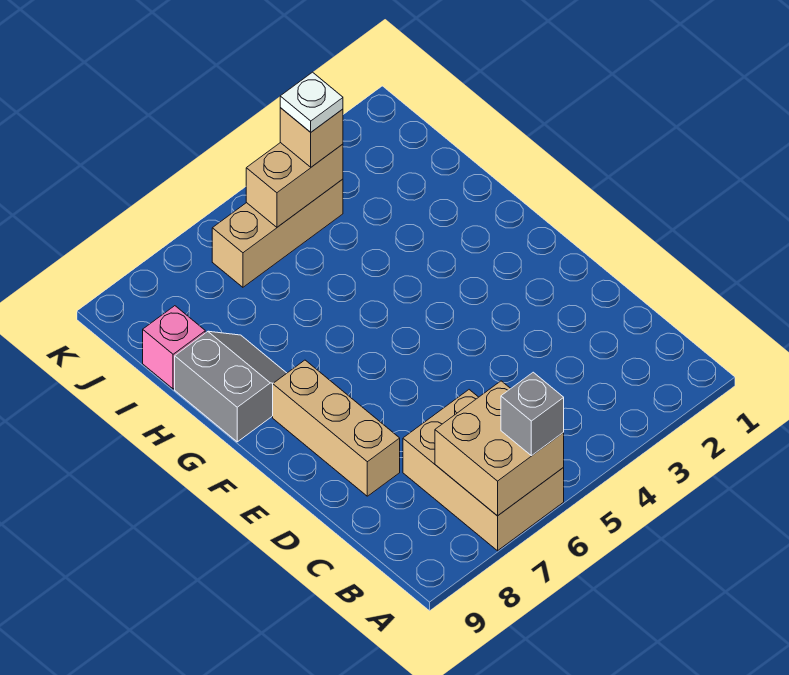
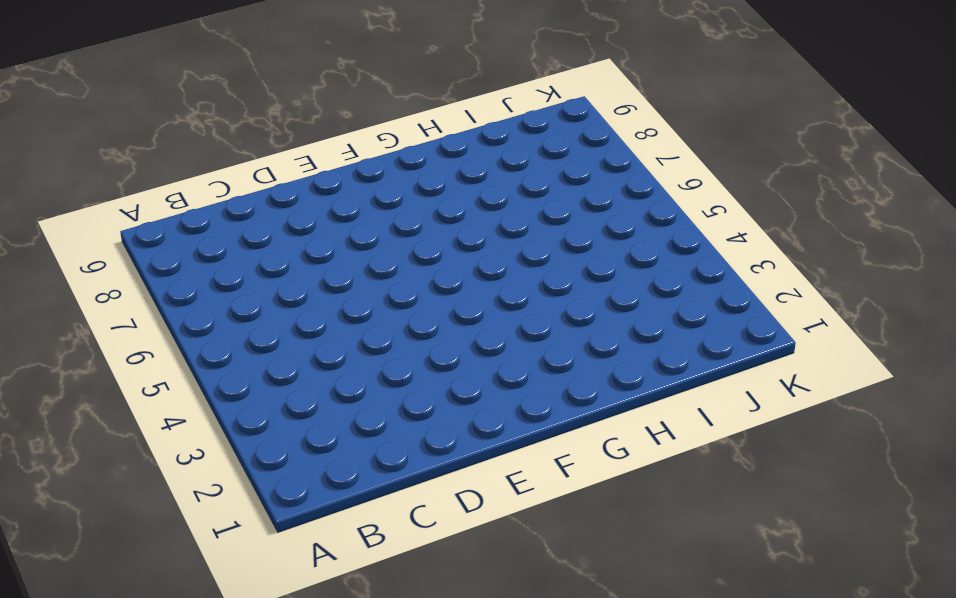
none -> tan 2x3 brick [403,390,564,551]
none -> tan 1x3 brick [273,360,400,496]

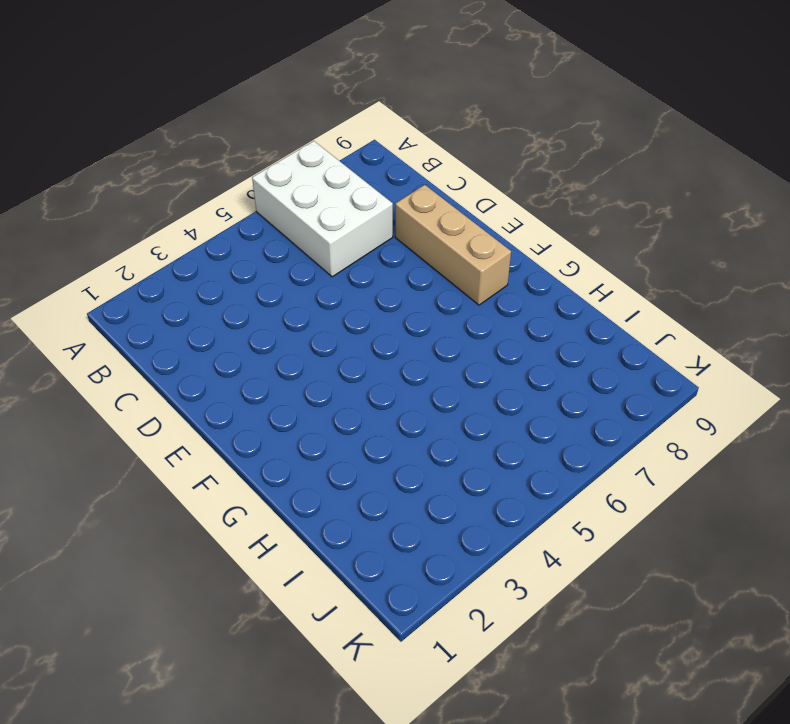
white 2x3 brick [252,141,393,277] -> tan 2x3 brick [403,390,564,551]
none -> grey 2x2 slope [175,331,287,442]
none -> pink 1x1 brick [143,306,205,389]

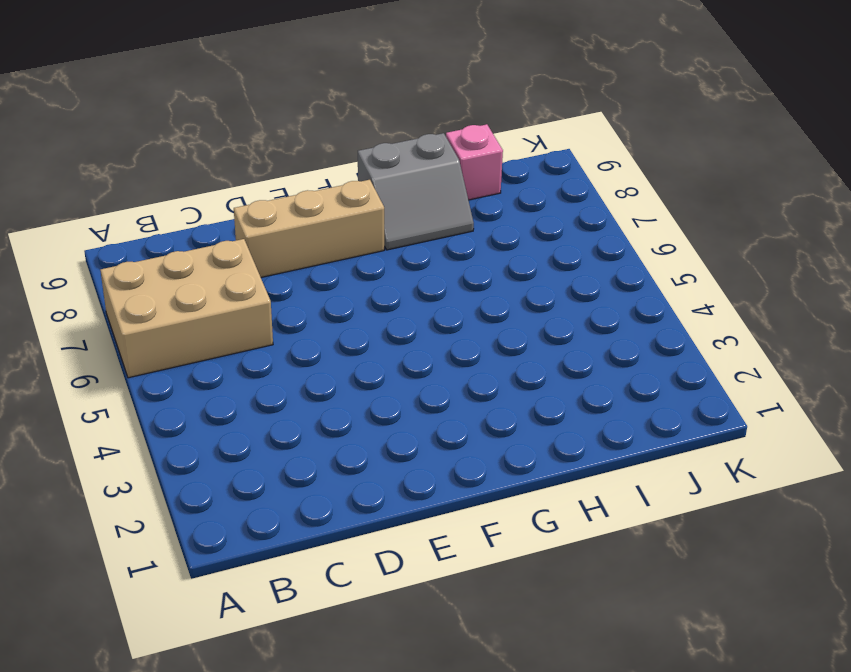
none -> tan 1x3 brick [212,179,343,287]
none -> tan 2x2 brick [435,381,564,516]

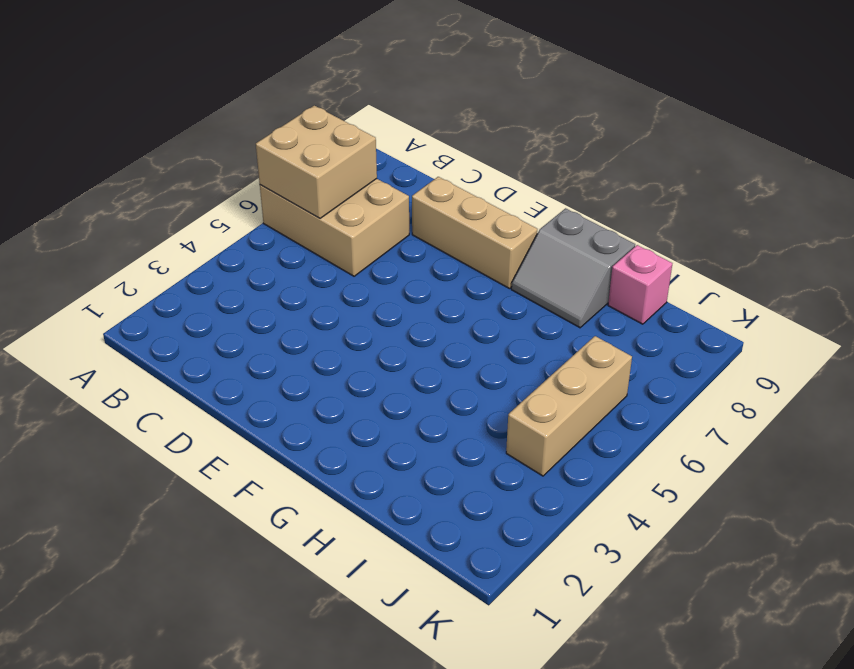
none -> tan 1x2 brick [246,143,343,227]
none -> grey 1x1 brick [501,372,564,456]

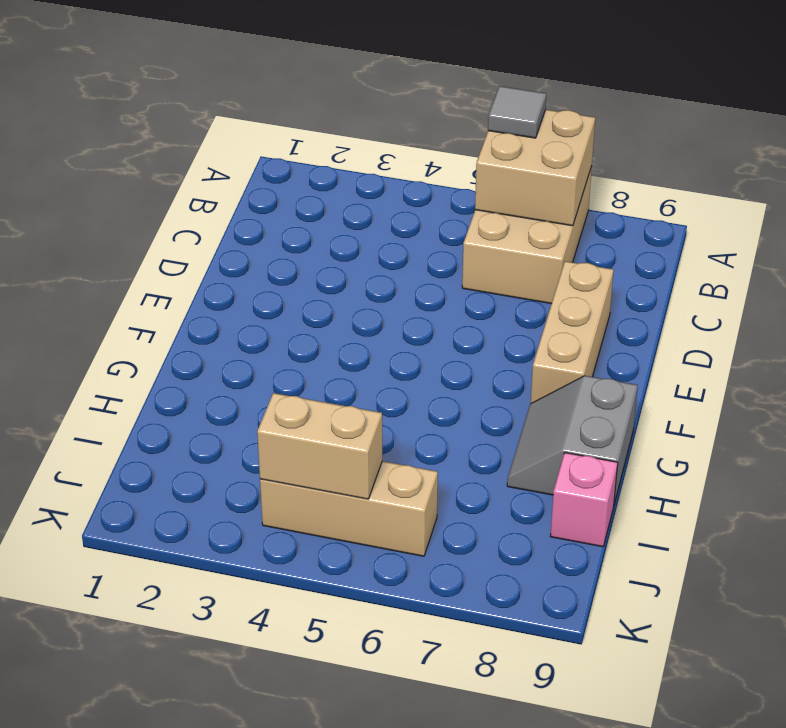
grey 1x1 tile [488,86,546,138] -> grey 1x1 brick [501,372,564,456]
none -> tan 1x1 brick [280,107,343,167]
none -> white 1x1 plate [280,72,343,132]

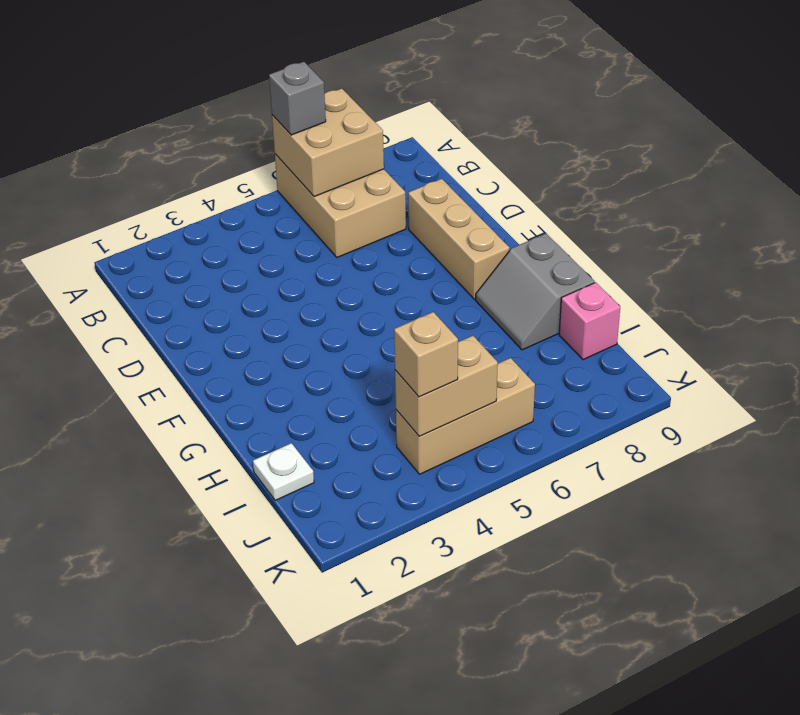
white 1x1 plate [253,443,314,500] -> white 1x1 plate moved to [280,72,343,132]

